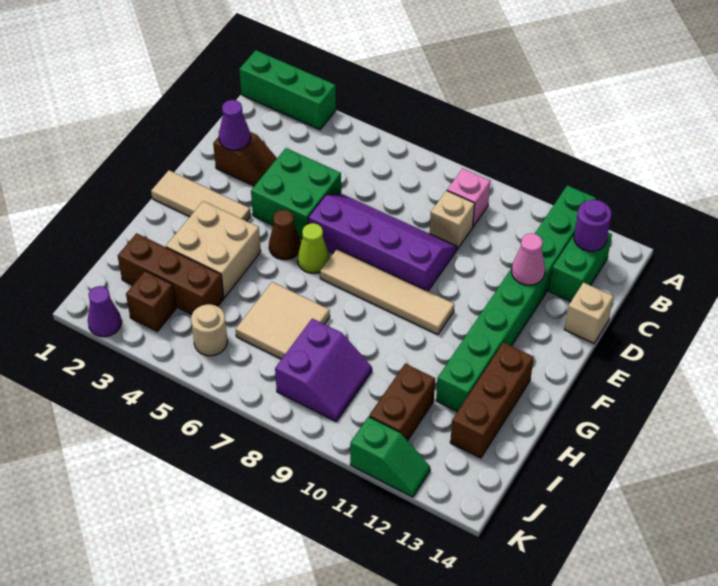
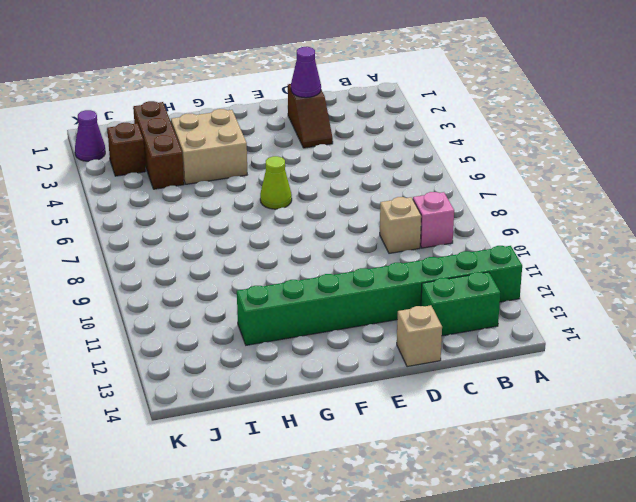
none -> green 1x3 brick [239,50,336,130]
none -> green 2x2 brick [251,148,341,239]
none -> purple 2x4 slope [308,194,457,291]

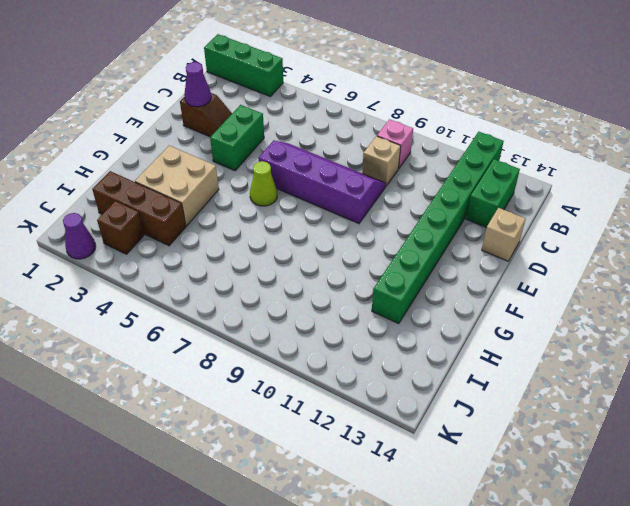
green 1x2 brick [210,105,264,171] -> green 2x2 brick [251,148,341,239]
none -> tan 1x3 tile [151,170,251,221]
none -> brown 1x1 cone [269,210,301,260]
none -> tan 1x4 tile [320,249,454,335]

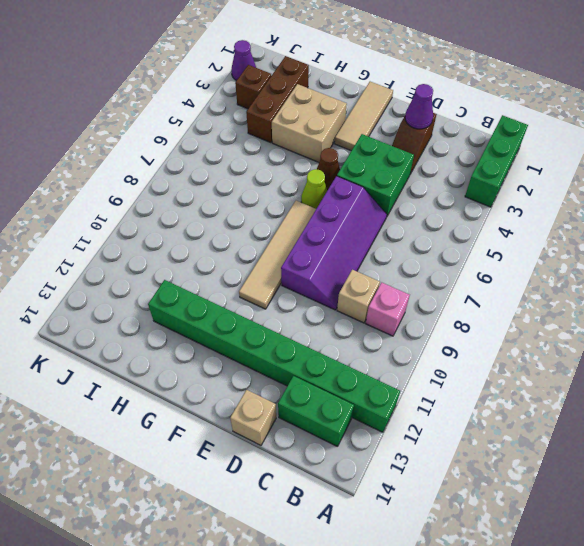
none -> brown 1x3 brick [450,342,534,458]
none -> tan 2x2 tile [236,282,330,359]
none -> purple 2x2 slope [275,319,372,421]

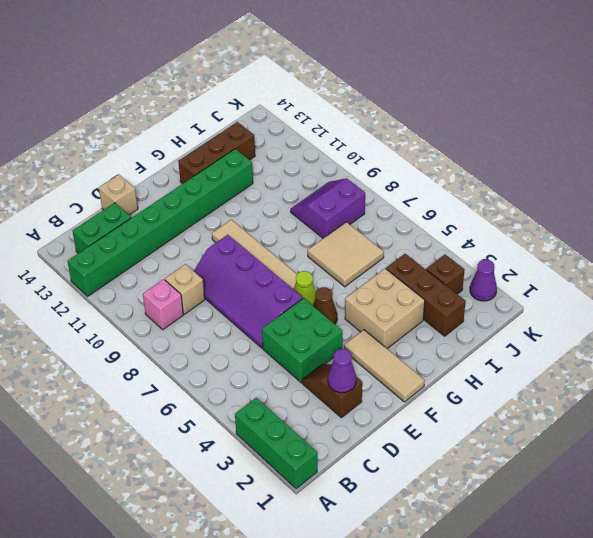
none -> brown 1x2 brick [369,364,435,441]
none -> tan 1x1 round brick [191,304,228,356]
none -> green 1x2 slope [350,417,430,497]

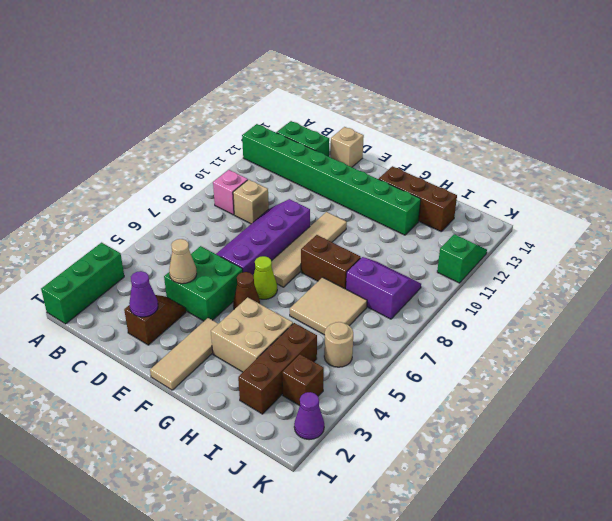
tan 1x1 cone [169,239,197,284] -> none
brown 1x2 brick [301,235,361,289] -> brown 1x2 brick moved to [369,364,435,441]
none -> purple 1x1 round brick [574,200,611,251]
none -> pink 1x1 cone [512,233,545,285]

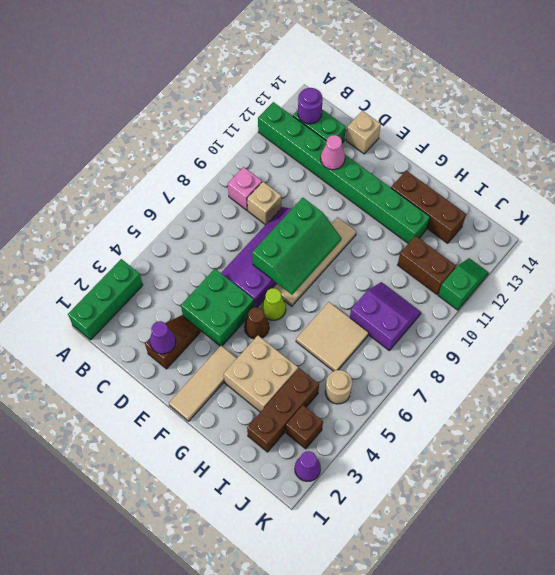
green 2x3 slope [252,198,342,295] -> none

